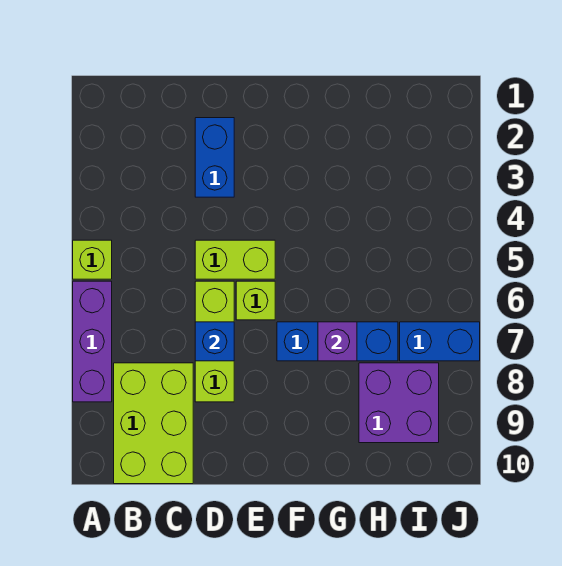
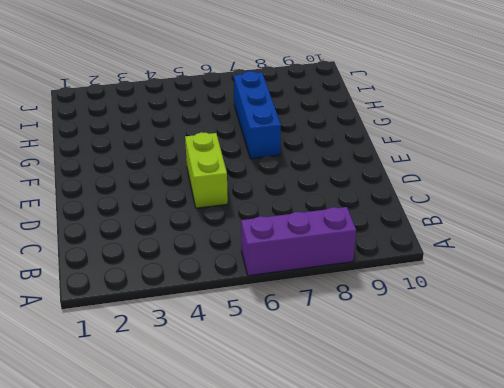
none -> lime 1x1 brick [73,240,112,279]
none -> lime 2x3 brick [114,363,193,484]
none -> blue 1x2 brick [195,118,234,197]

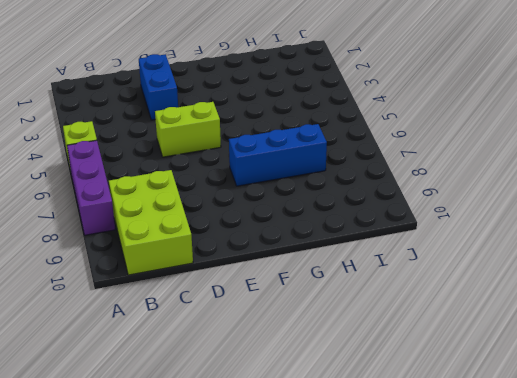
none -> lime 1x3 brick [195,281,234,402]
none -> lime 1x1 brick [236,281,275,320]
none -> purple 2x2 brick [359,363,439,443]

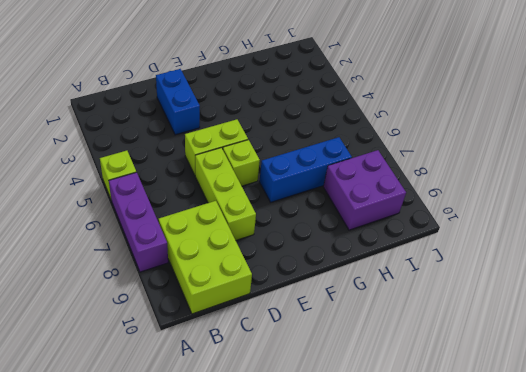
none -> blue 1x2 brick [400,322,480,361]
none -> blue 1x1 brick [195,322,234,361]
none -> purple 1x1 brick [318,322,357,361]

